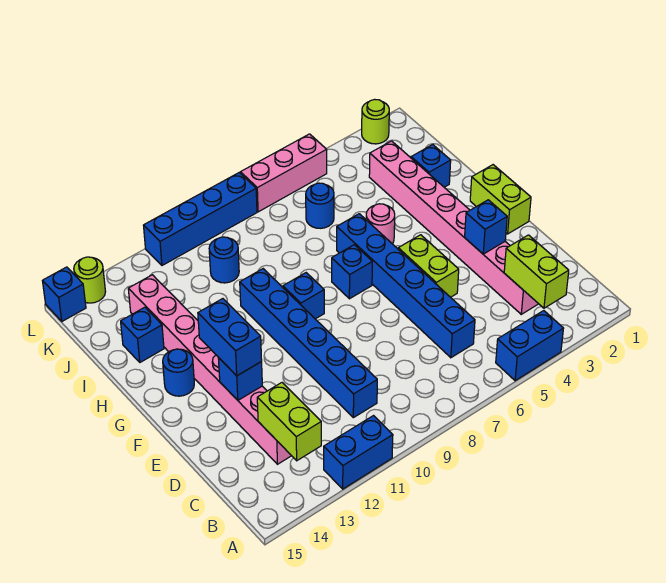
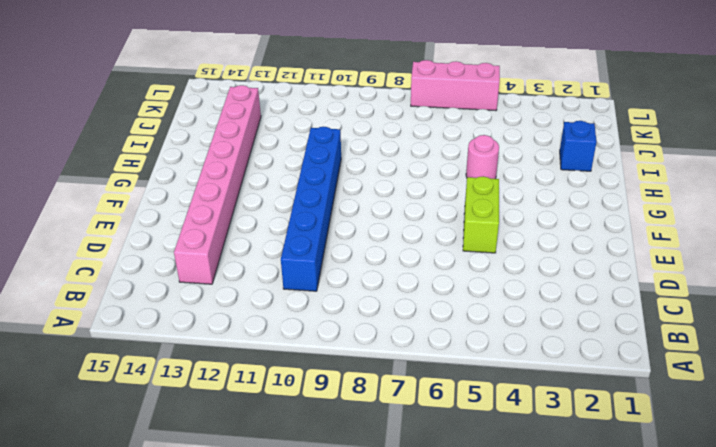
none -> blue 1x2 brick [496,311,564,381]
none -> blue 1x2 brick [324,416,393,489]
none -> pink 1x8 brick [369,141,538,314]

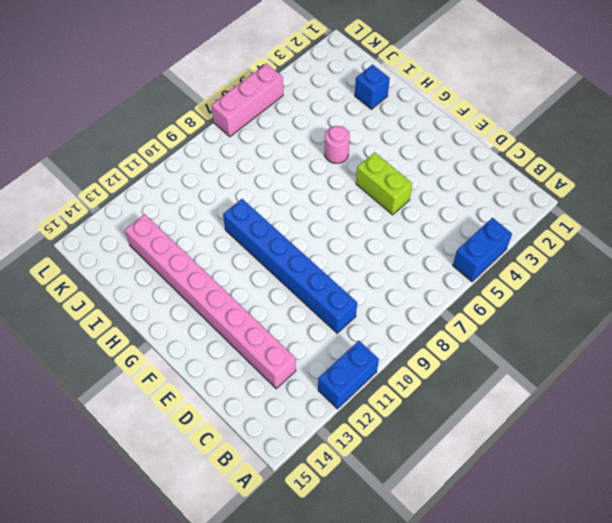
none -> pink 1x8 brick [369,141,538,314]
none -> blue 1x6 brick [337,214,475,358]
none -> lime 1x2 brick [470,165,531,234]

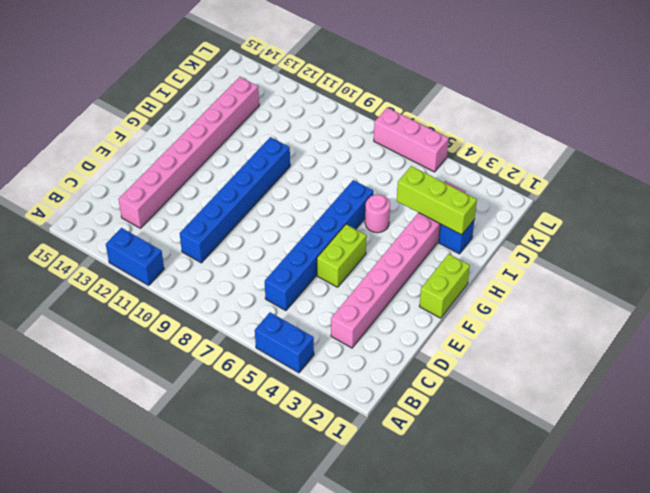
lime 1x3 brick [397,166,477,235] -> none
none -> blue 1x1 brick [332,245,372,299]
none -> blue 1x1 brick [283,273,324,319]
none -> blue 1x1 round brick [163,349,194,396]

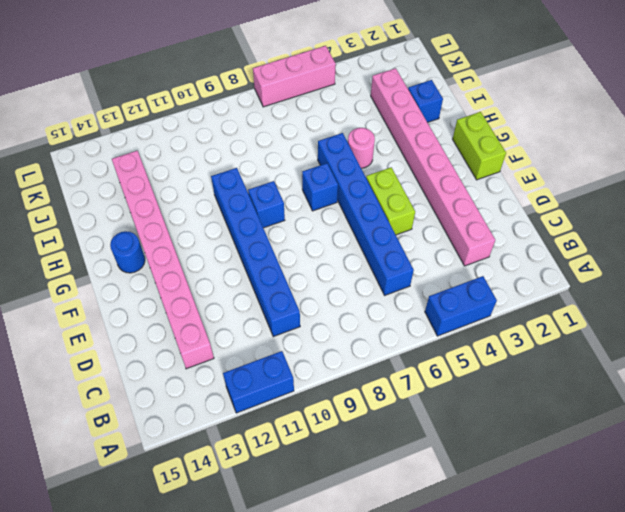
none -> blue 1x1 brick [121,307,164,362]
none -> blue 1x1 round brick [306,183,334,228]
none -> blue 1x1 round brick [209,237,239,283]

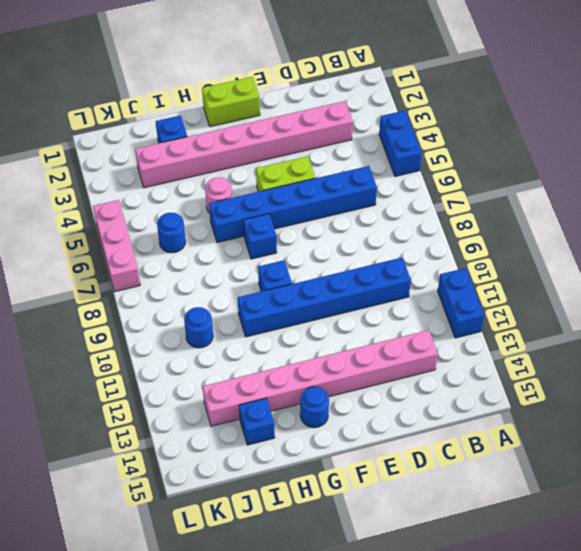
none -> lime 1x1 round brick [362,99,389,144]
none -> blue 1x4 brick [143,173,257,265]
none -> lime 1x1 round brick [74,257,106,303]

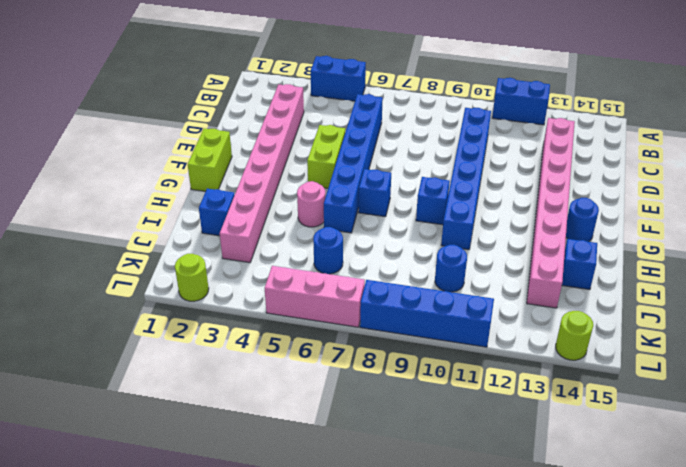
none -> blue 1x1 brick [43,267,86,321]
none -> lime 1x2 brick [504,235,569,308]
none -> lime 1x2 brick [257,383,321,461]

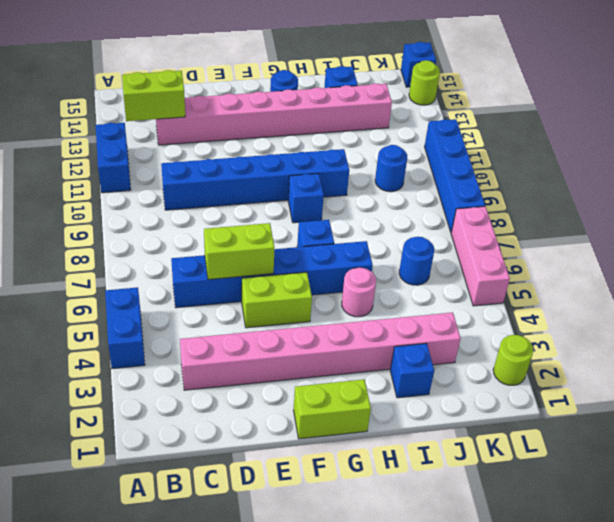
lime 1x2 brick [204,223,274,280] -> lime 1x2 brick moved to [504,235,569,308]
none -> blue 1x1 brick [465,200,507,254]
none -> blue 1x1 brick [218,358,262,400]
none -> blue 1x2 brick [198,299,262,376]

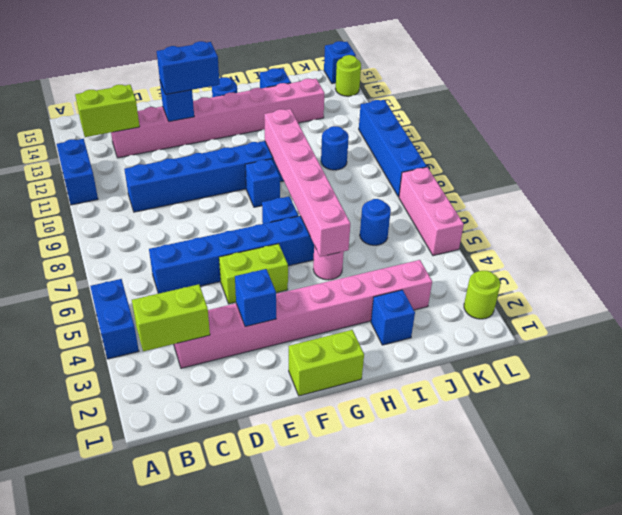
pink 1x6 brick [264,109,350,257] -> none

